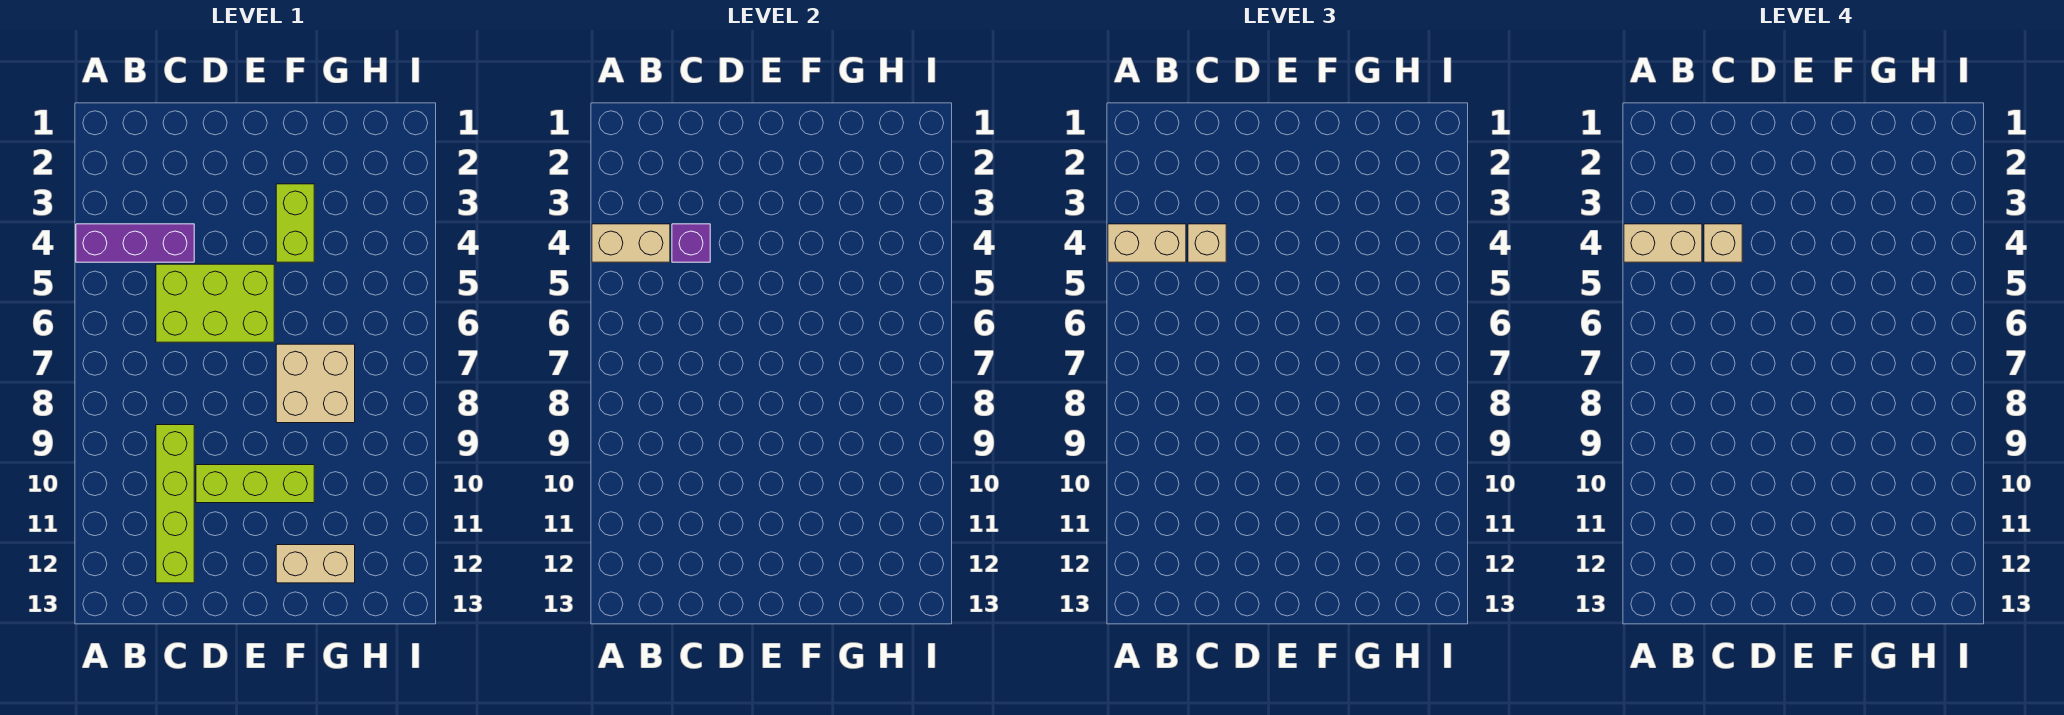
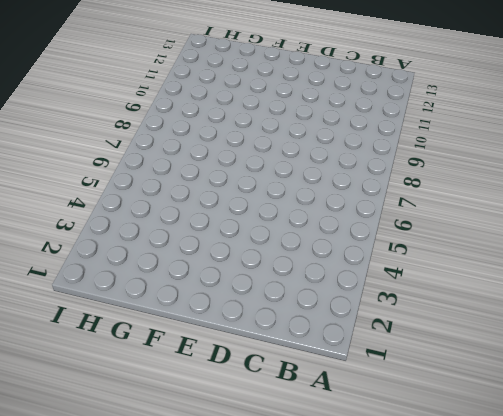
none -> purple 1x3 brick [76,224,194,262]
none -> lime 2x3 brick [156,264,274,342]
none -> lime 1x4 brick [156,425,194,583]

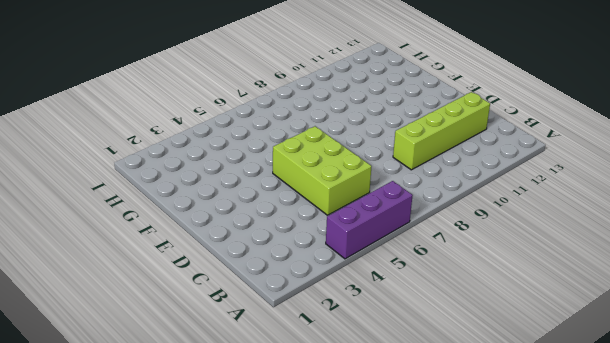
purple 1x3 brick [326,181,413,259] -> purple 1x3 brick turned to [76,224,194,262]
none -> lime 1x3 brick [196,465,314,503]
none -> lime 1x2 brick [276,184,314,262]
none -> tan 2x2 brick [276,344,355,423]

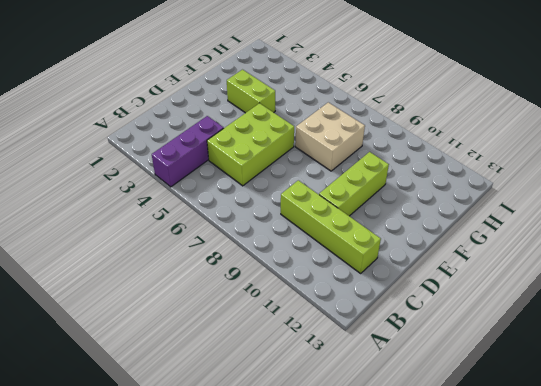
none -> tan 1x2 brick [276,545,355,583]
none -> tan 1x2 brick [592,224,670,262]
none -> purple 1x1 brick [672,224,710,262]

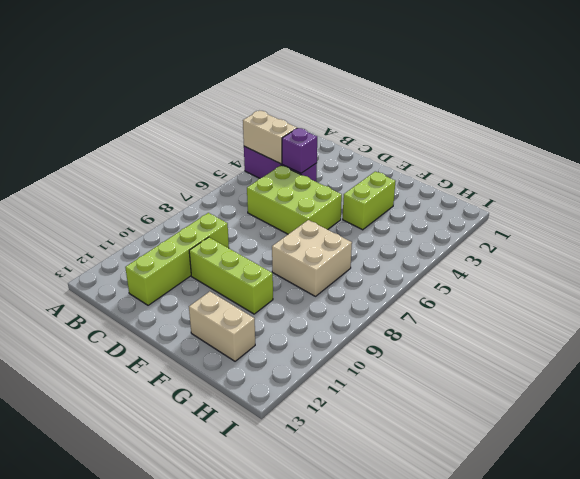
none -> tan 1x2 brick [1108,224,1186,262]
none -> tan 1x1 brick [1188,224,1226,262]
none -> tan 1x2 brick [1624,224,1702,262]

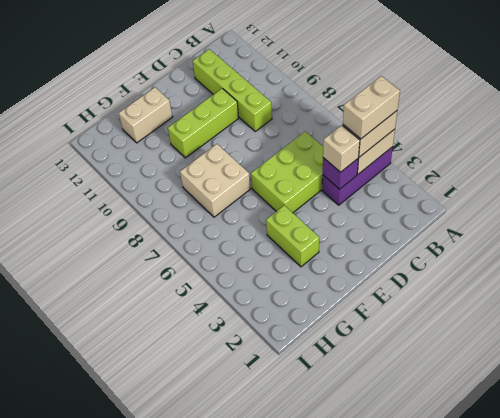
none -> tan 1x1 brick [1704,224,1742,262]

